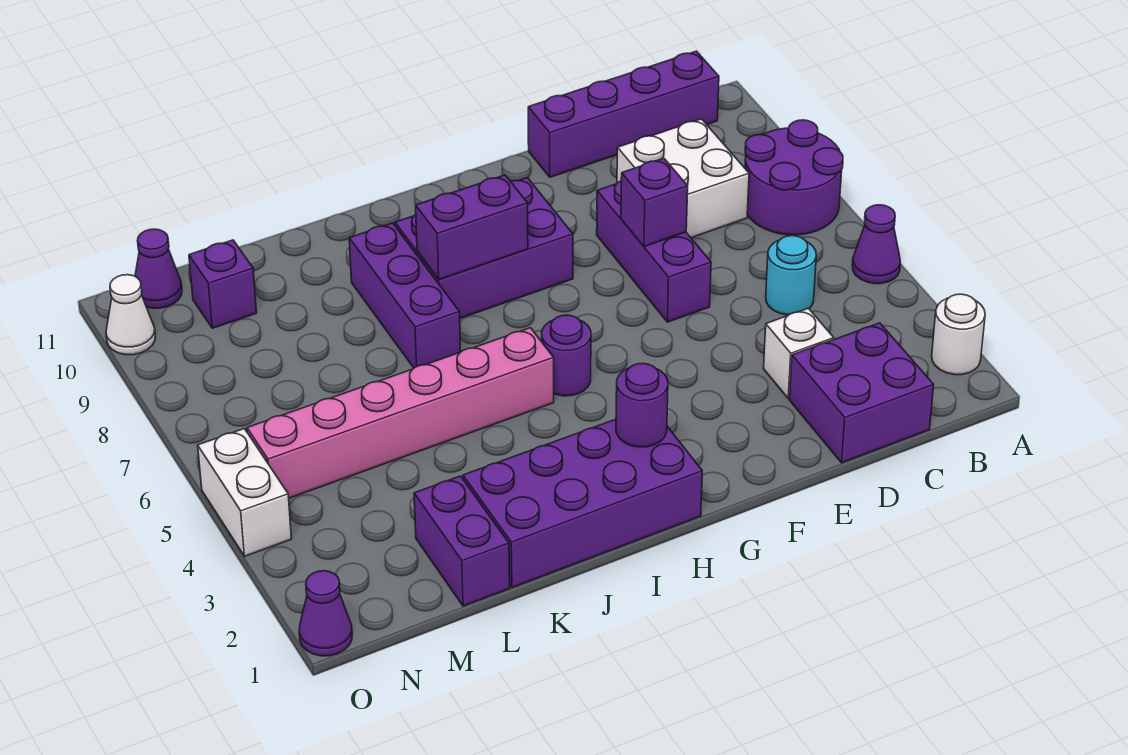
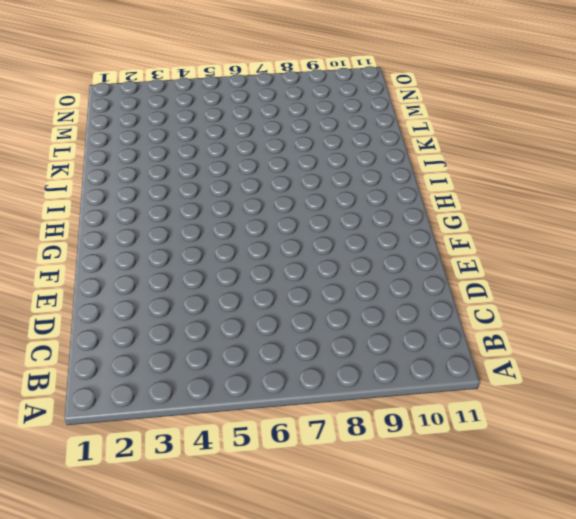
none -> white 1x1 round brick [932,294,985,375]
none -> purple 1x1 cone [852,205,900,284]
none -> purple 2x2 round brick [745,120,843,235]

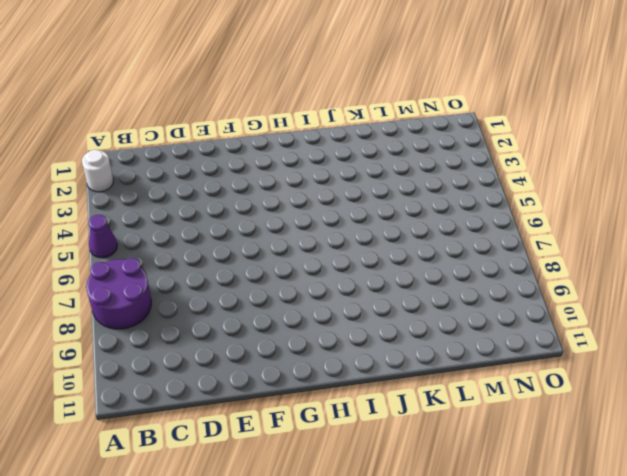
none -> purple 1x4 brick [528,51,719,177]
none -> purple 2x2 brick [790,323,934,463]
none -> cyan 1x1 round brick [766,236,816,315]

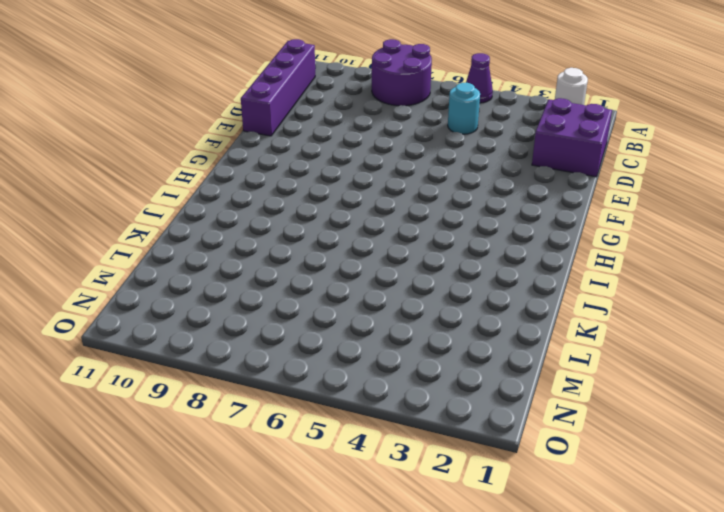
none -> white 2x2 brick [617,119,749,238]
none -> white 1x1 brick [764,308,834,399]
none -> purple 1x3 brick [597,181,711,322]

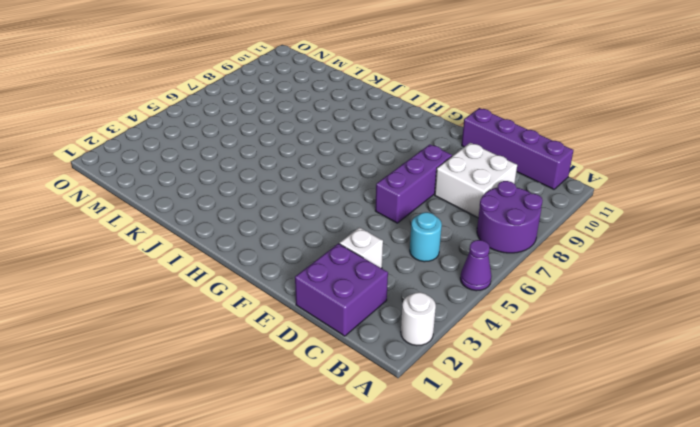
none -> purple 2x3 brick [395,178,573,318]
none -> purple 2x4 brick [463,419,702,588]
none -> purple 1x1 round brick [542,315,591,396]

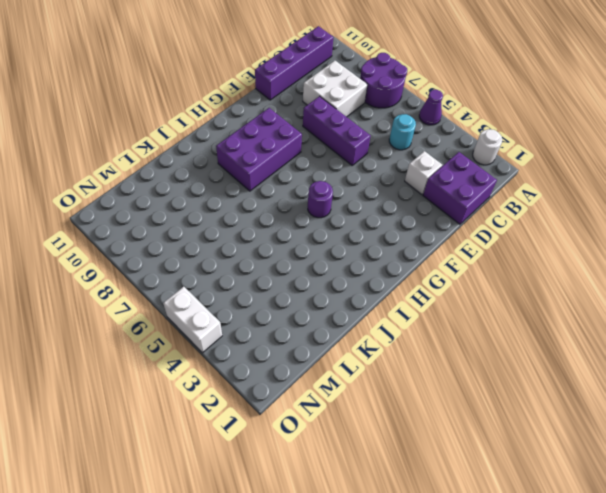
none -> purple 2x4 brick [463,419,702,588]
none -> pink 1x6 brick [247,328,554,498]
none -> purple 1x3 brick [349,223,461,368]

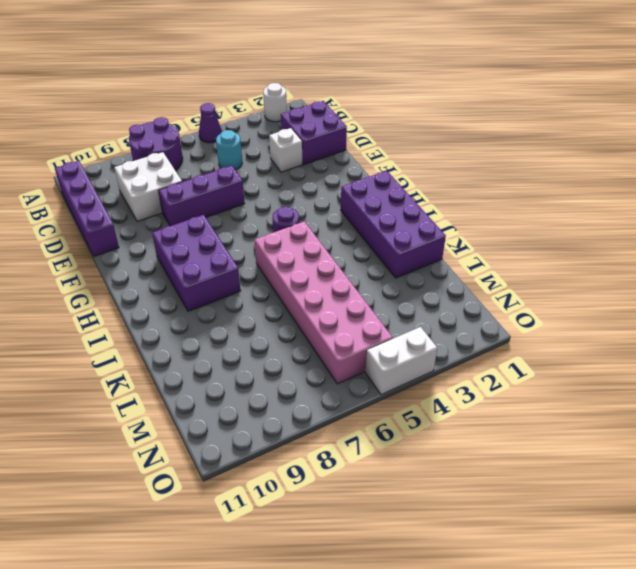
pink 2x6 brick [254,221,393,384] -> pink 1x6 brick [247,328,554,498]
none -> purple 1x3 brick [349,223,461,368]
none -> purple 1x2 brick [414,476,510,606]
none -> purple 1x1 brick [189,240,257,328]

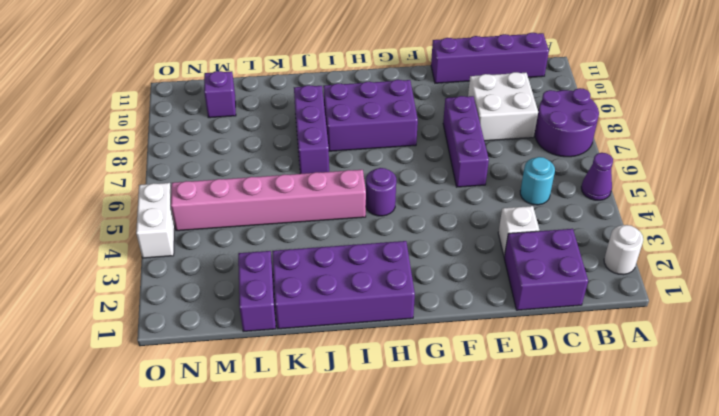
none -> purple 1x1 cone [135,229,182,308]
none -> purple 1x1 cone [299,571,352,656]
none -> white 1x1 cone [106,275,155,355]

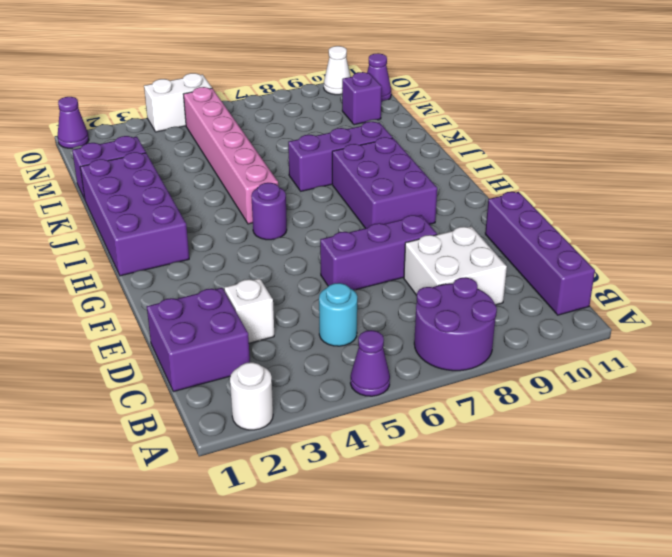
none -> purple 1x1 brick [621,158,688,247]
none -> purple 1x1 round brick [616,363,668,447]
none -> purple 1x2 brick [416,175,528,279]

